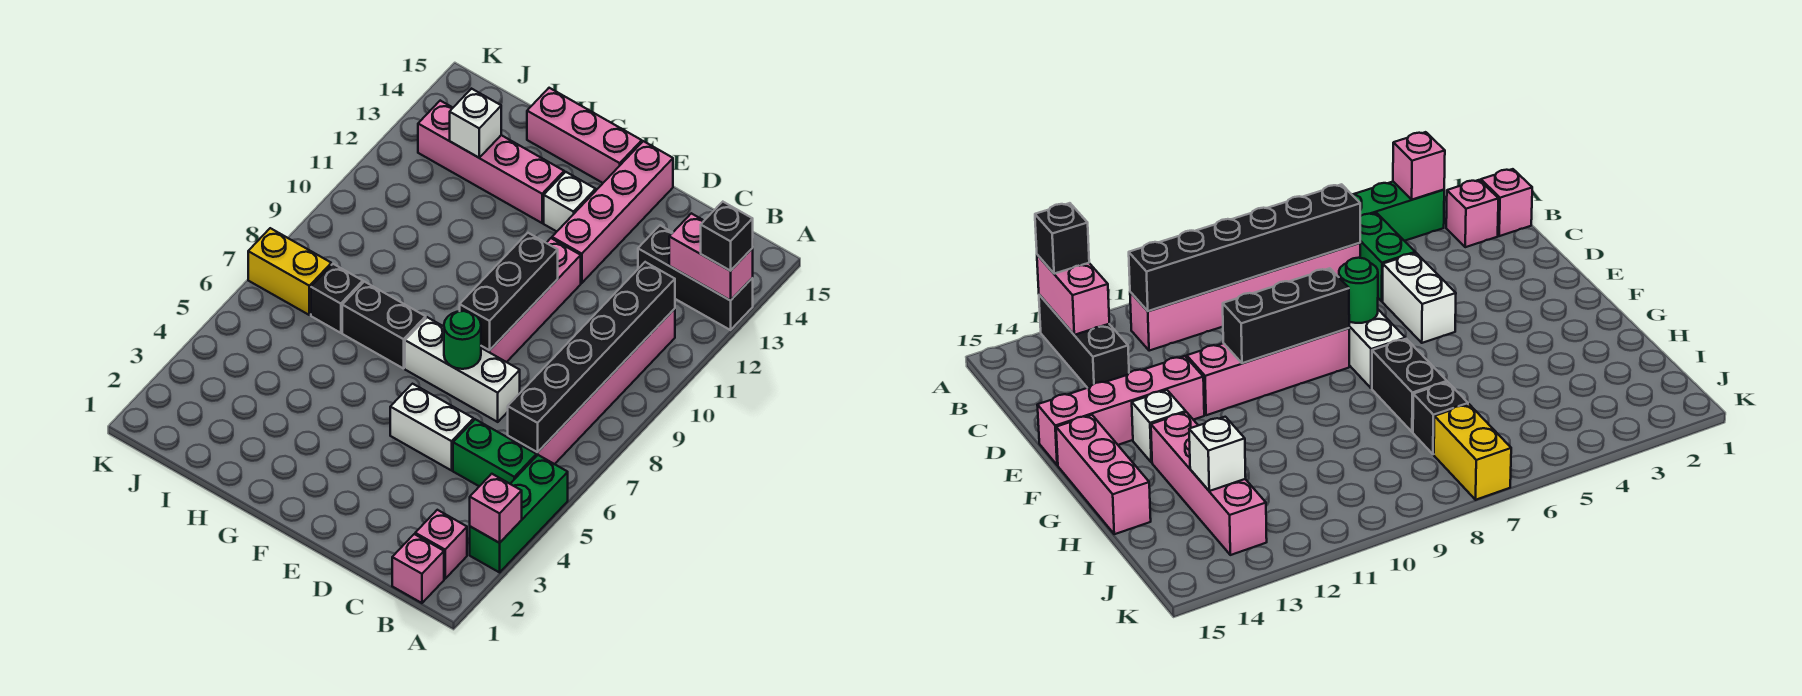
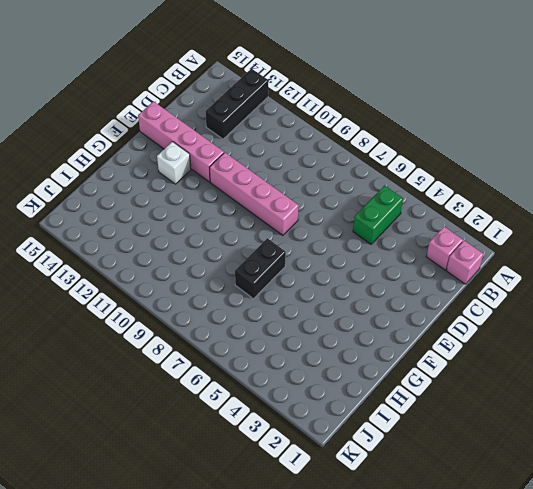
none -> green 1x3 brick [470,455,568,572]
none -> pink 1x6 brick [508,309,675,464]
none -> white 1x2 brick [390,384,474,470]

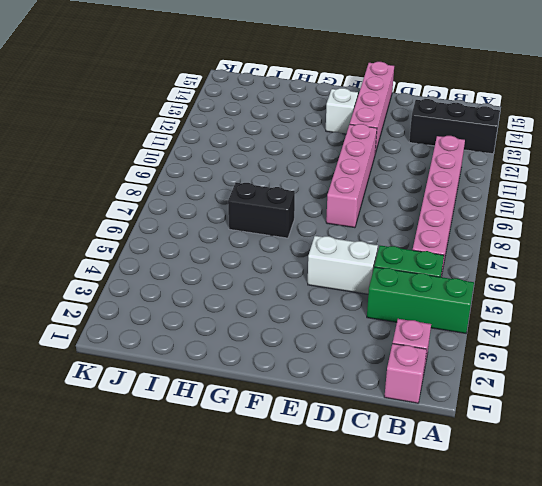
green 1x3 brick [367,267,474,333] -> green 1x3 brick turned to [470,455,568,572]
none -> white 1x3 brick [405,317,520,422]
none -> pink 1x3 brick [527,88,642,183]
none -> pink 1x4 brick [418,101,564,223]

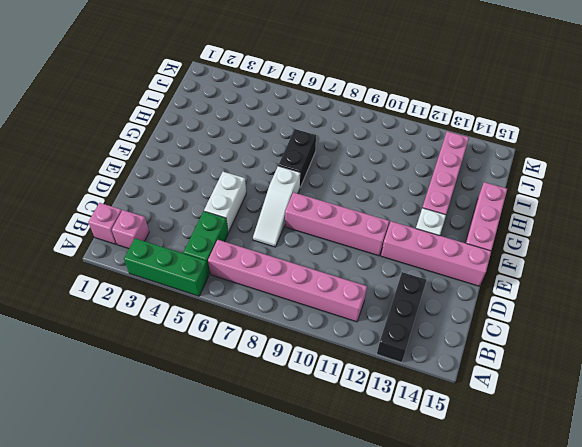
white 1x3 slope [253,166,300,247] -> white 1x3 brick [405,317,520,422]
none -> black 1x1 brick [311,264,363,333]
none -> yellow 1x2 brick [248,228,331,315]
none -> pink 1x1 brick [470,474,522,543]

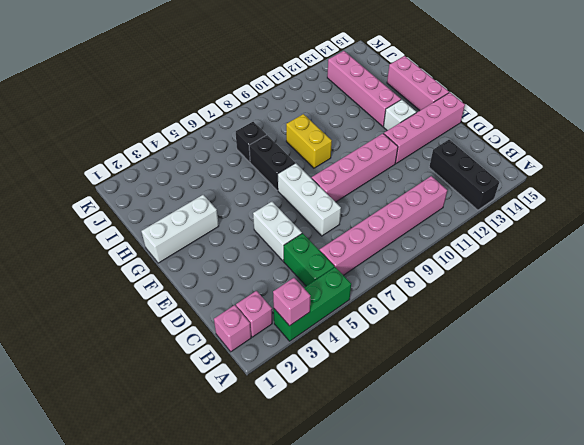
white 1x3 brick [142,195,219,263] -> none
yellow 1x2 brick [286,114,332,168] -> yellow 1x2 brick moved to [248,228,331,315]
none -> pink 1x2 brick [669,213,753,301]
none -> black 1x6 brick [508,262,675,452]
none -> green 1x1 round brick [444,311,481,369]

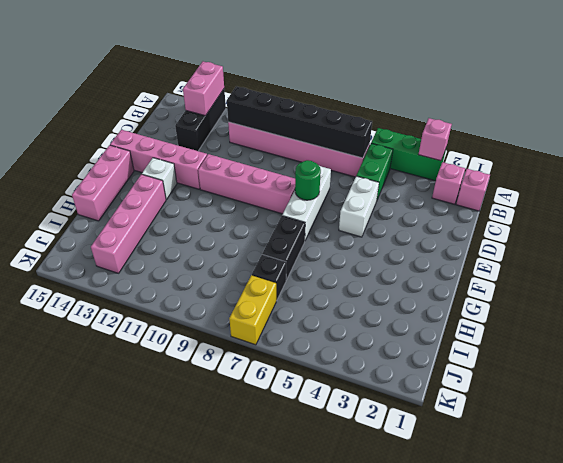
none -> black 1x3 brick [460,233,558,350]
none -> white 1x1 brick [450,89,501,158]
none -> black 1x1 brick [701,202,753,271]

